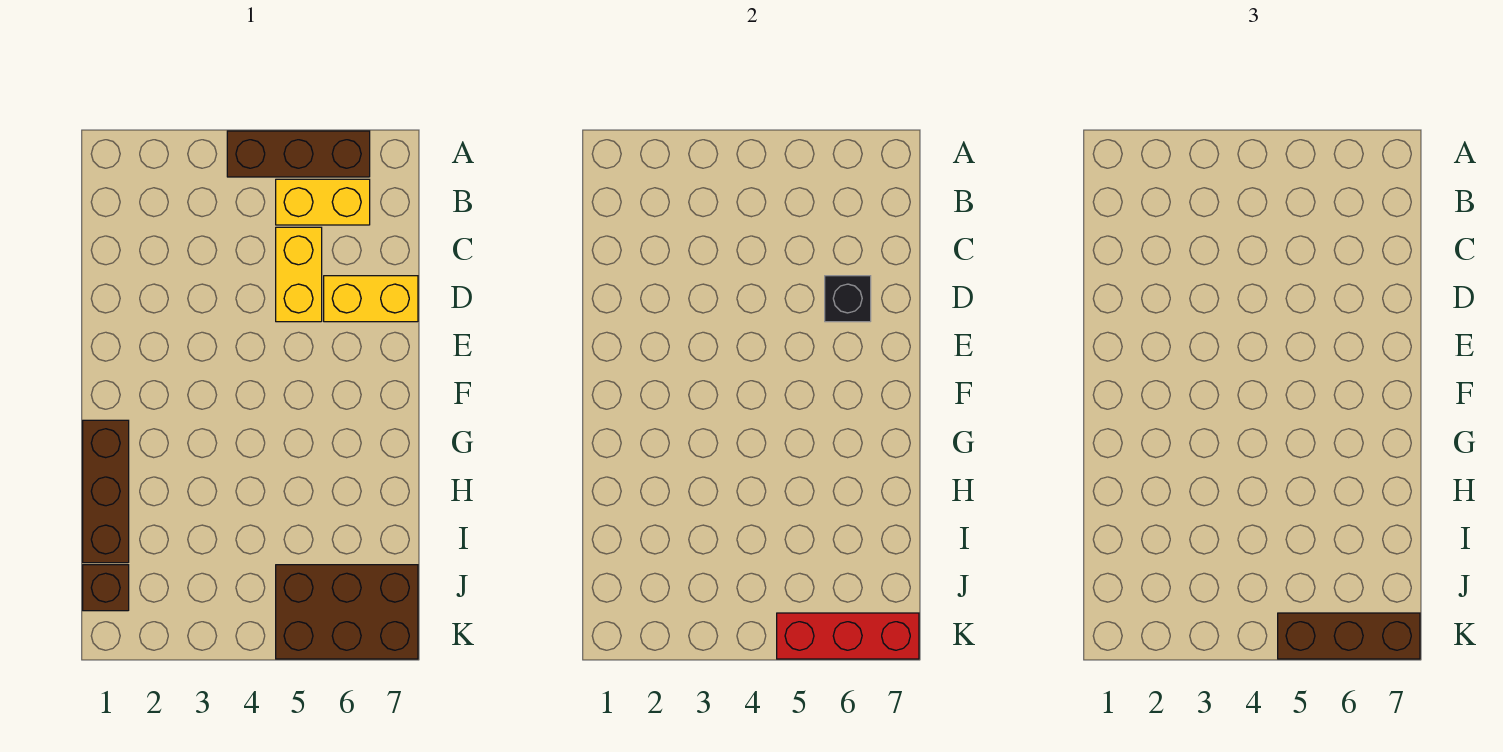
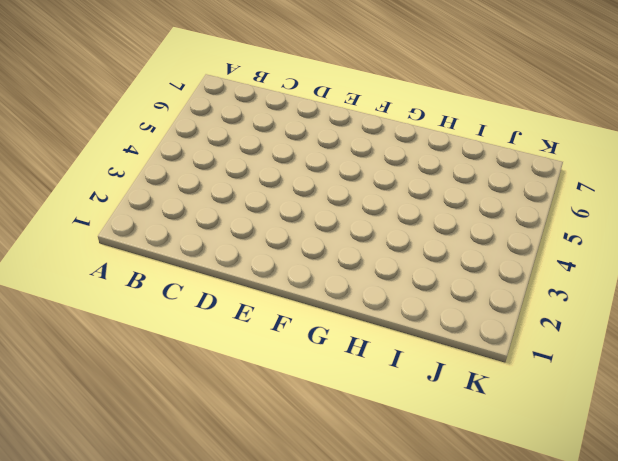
none -> brown 1x3 brick [227,131,370,177]
none -> yellow 1x2 brick [276,179,370,225]

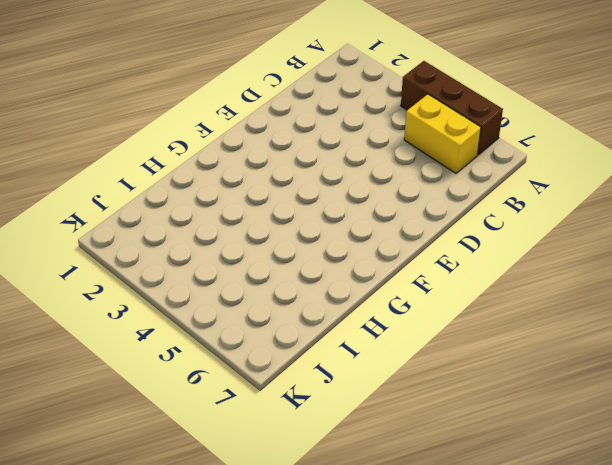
none -> yellow 1x2 brick [276,227,322,322]
none -> yellow 1x2 brick [324,276,418,322]

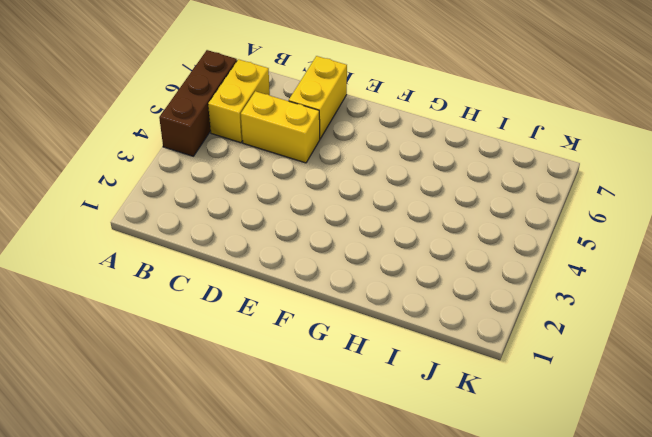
none -> brown 1x3 brick [83,420,129,563]
none -> brown 1x1 brick [83,565,129,611]

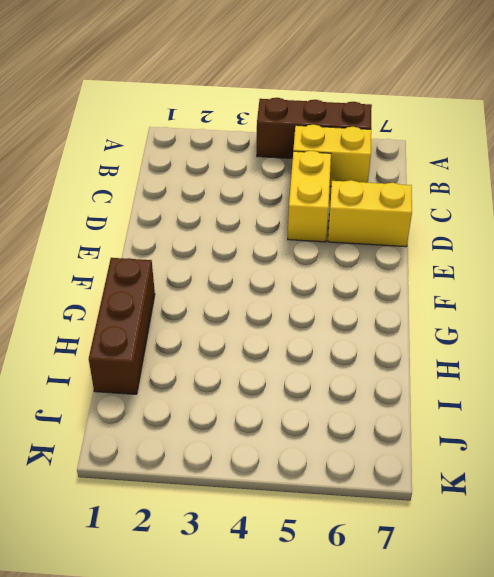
none -> brown 1x1 brick [83,565,129,611]
none -> brown 2x3 brick [276,565,418,659]

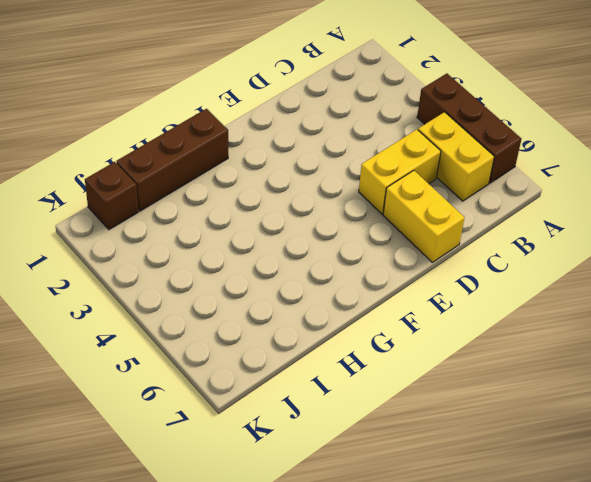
none -> brown 2x3 brick [276,565,418,659]
none -> black 1x1 brick [825,276,871,322]

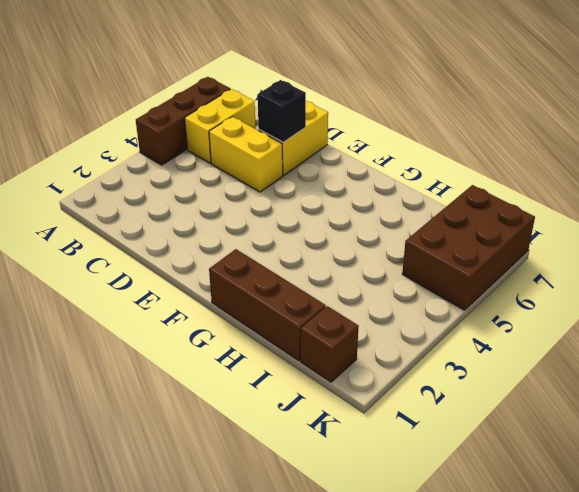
none -> red 1x3 brick [777,613,919,659]
none -> brown 1x3 brick [1278,613,1420,659]

